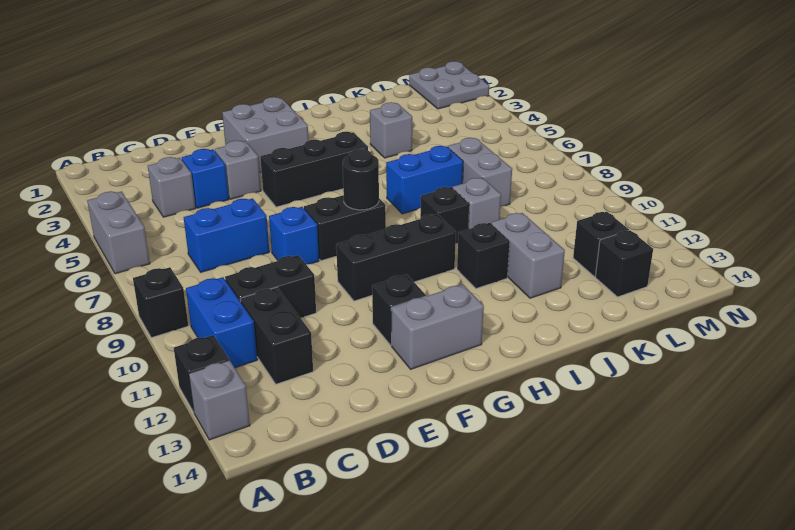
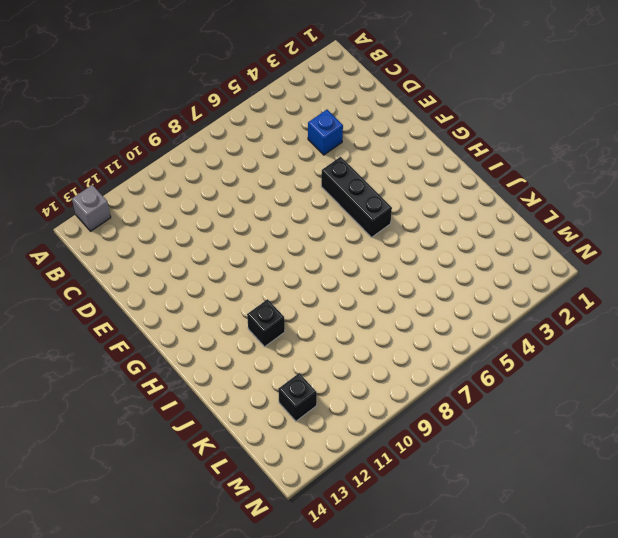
none -> grey 1x2 brick [87,191,150,274]
none -> black 1x1 brick [133,267,188,338]
none -> black 1x1 brick [174,335,229,412]

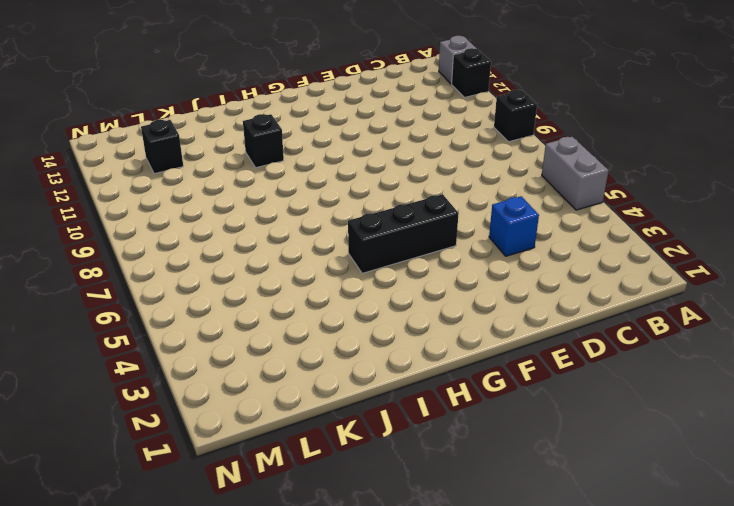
none -> blue 1x2 brick [186,277,257,368]
none -> grey 1x1 brick [148,157,196,217]
none -> blue 1x2 brick [184,198,269,272]

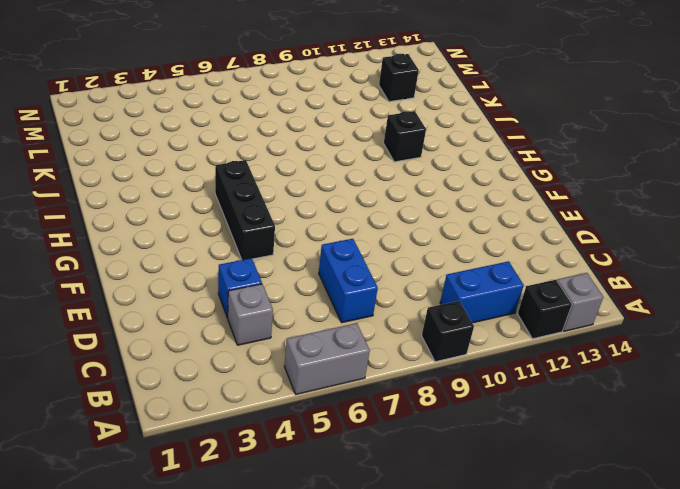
none -> black 1x2 brick [225,255,316,318]
none -> black 1x2 brick [240,287,313,384]
none -> grey 1x1 brick [215,141,261,199]

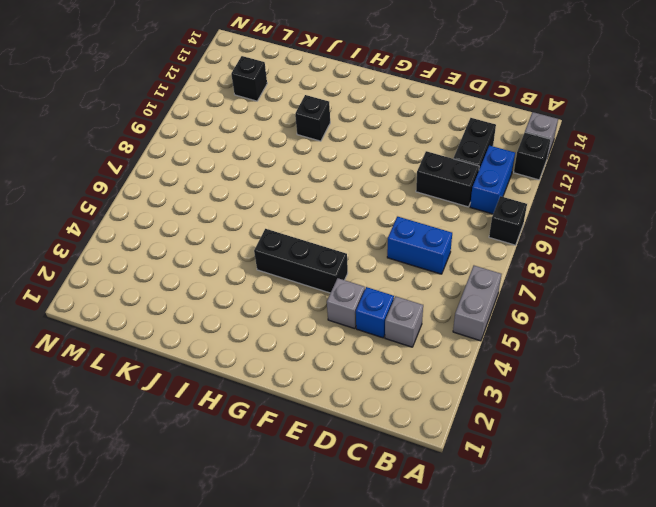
none -> blue 1x1 brick [269,207,319,264]
none -> grey 2x2 brick [222,97,309,172]
none -> black 1x2 brick [304,195,386,261]

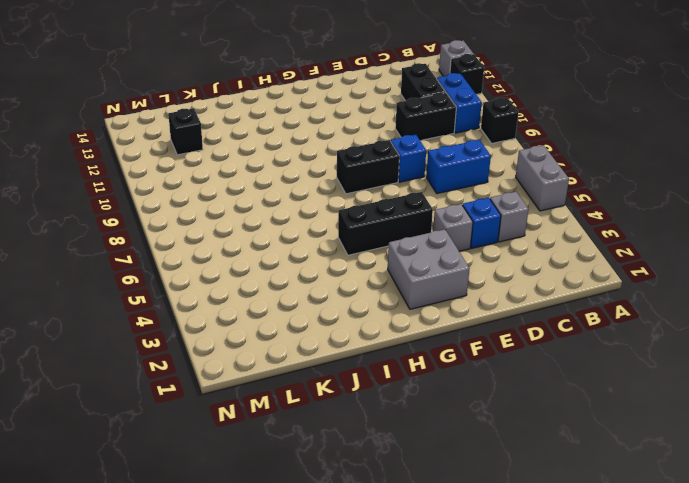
none -> black 1x3 brick [336,214,456,301]
none -> black 1x1 brick [372,274,426,345]
none -> grey 1x2 brick [391,285,484,369]

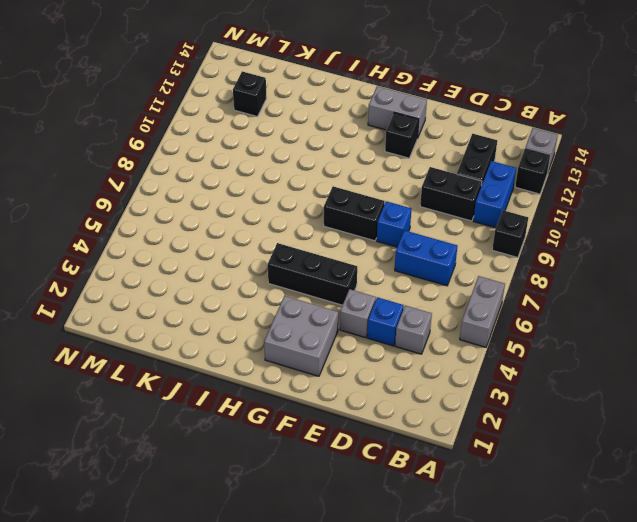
none -> black 1x3 brick [336,214,456,301]
none -> blue 1x2 brick [386,146,463,214]
none -> black 1x1 brick [420,187,469,244]

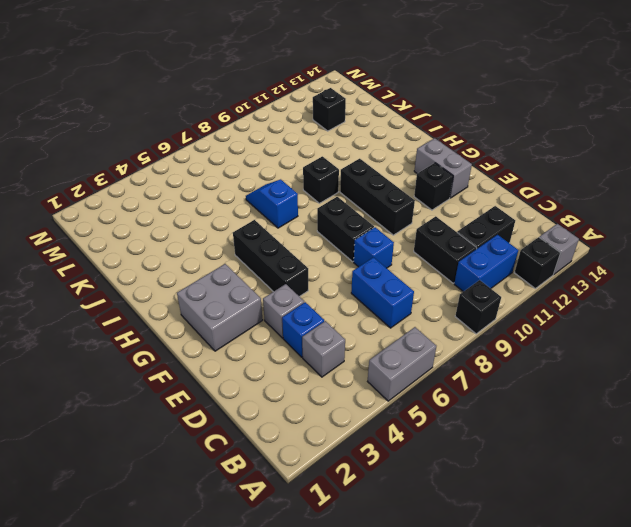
blue 1x2 slope [246,179,298,228] -> blue 1x2 brick [386,146,463,214]
none -> black 1x1 brick [457,223,510,289]
none -> grey 1x1 brick [370,102,412,158]
none -> grey 1x1 brick [453,178,501,229]

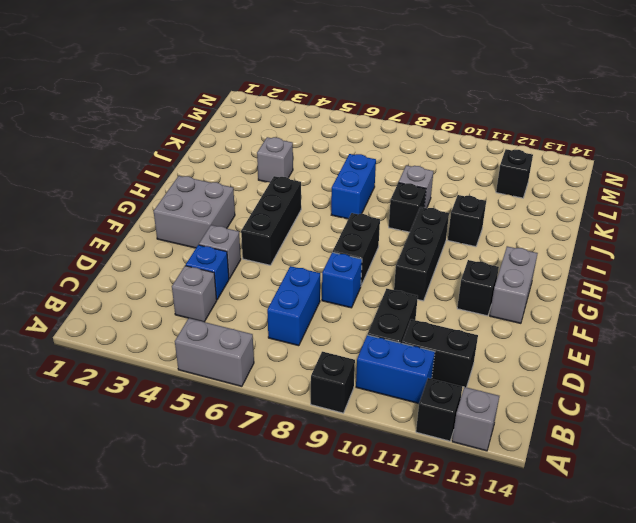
none -> grey 1x2 brick [491,213,565,298]
none -> grey 1x2 brick [448,138,512,206]
none -> black 1x1 brick [595,230,653,297]

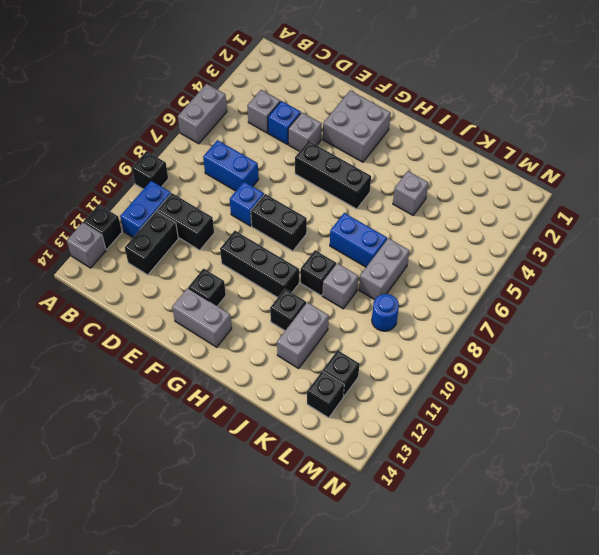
blue 1x1 round brick [372,294,399,331] -> none
none -> grey 2x2 plate [409,61,489,109]
none -> black 1x1 round brick [343,149,379,210]

